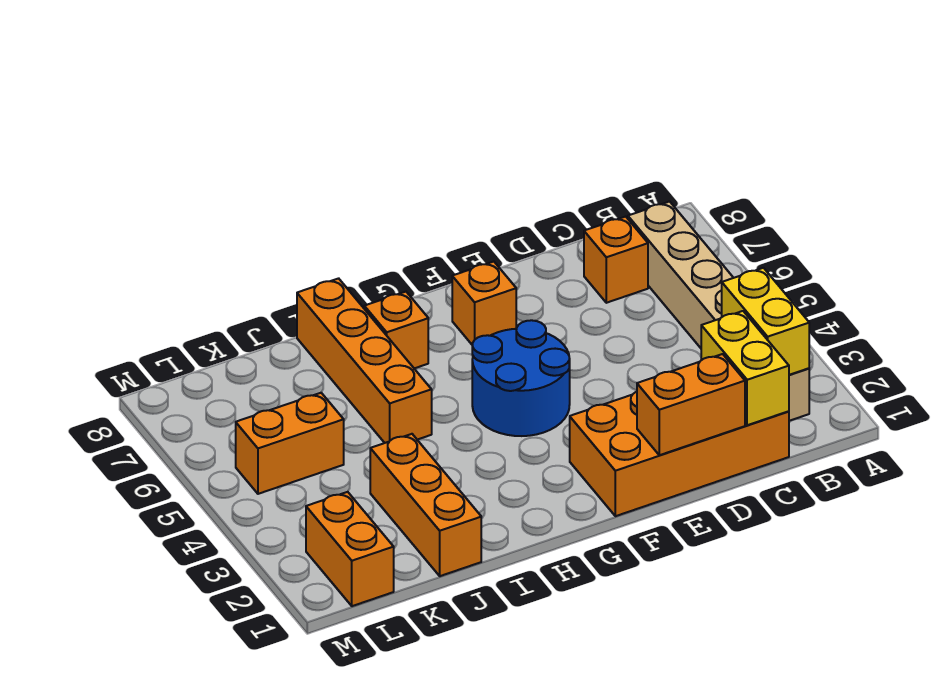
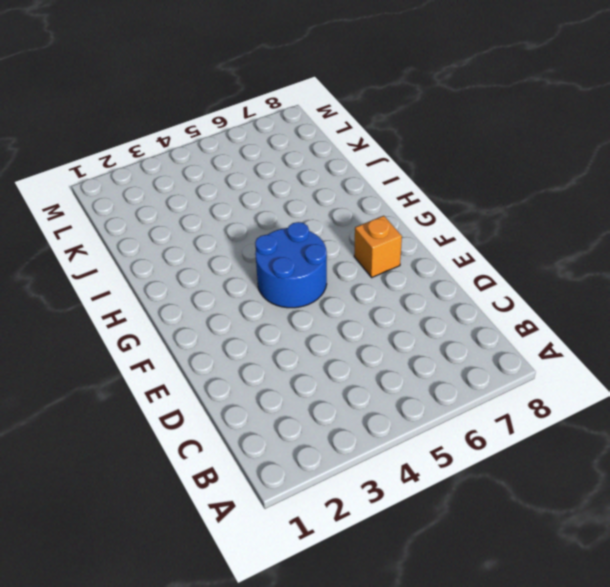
none -> tan 1x6 brick [628,202,809,421]
none -> orange 2x4 brick [570,392,789,516]
none -> orange 1x1 brick [584,217,648,303]

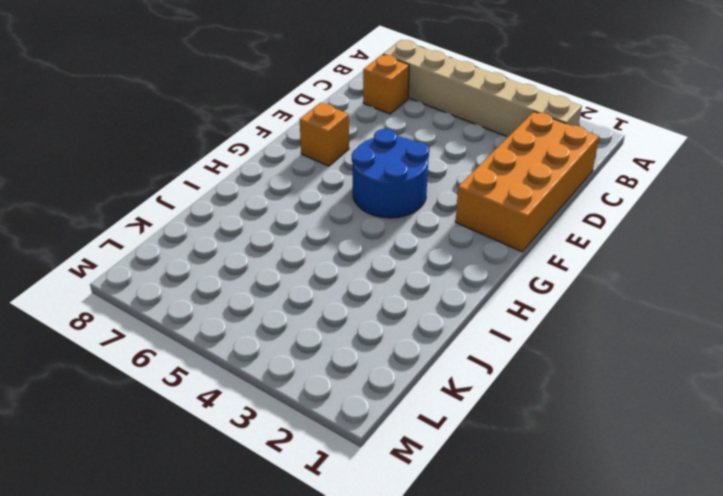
none -> orange 1x1 brick [364,292,428,368]
none -> orange 1x4 brick [297,278,432,443]
none -> orange 1x3 brick [370,434,481,576]

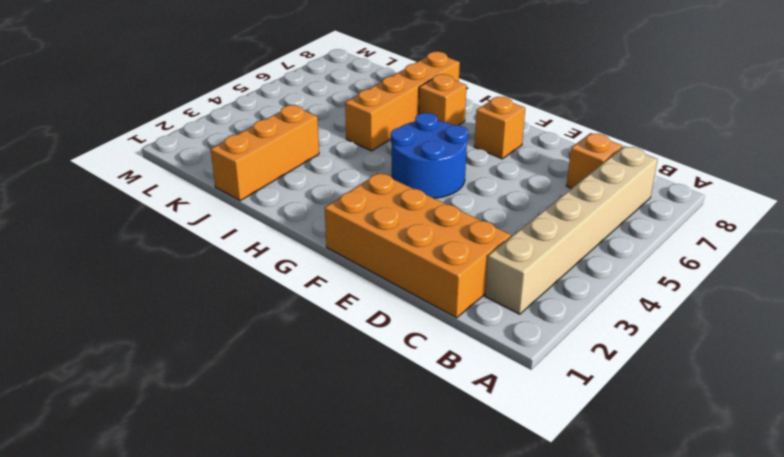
none -> orange 1x2 brick [236,393,344,494]
none -> orange 1x2 brick [306,492,394,606]
none -> yellow 1x2 brick [722,268,809,375]

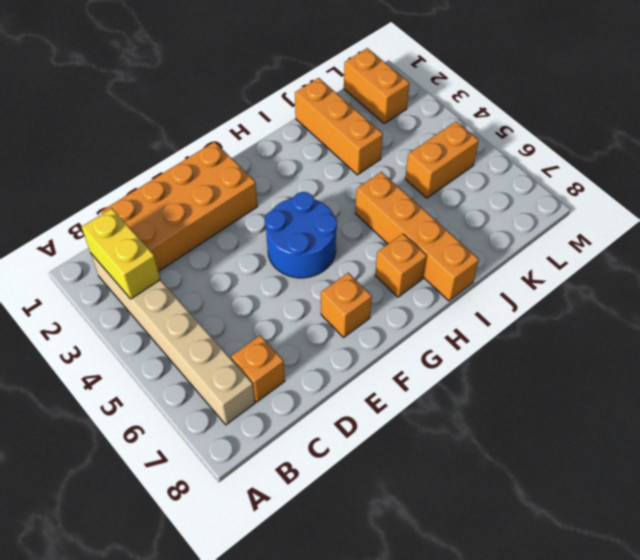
none -> yellow 1x2 brick [701,311,789,425]
none -> orange 1x2 brick [637,354,745,455]

